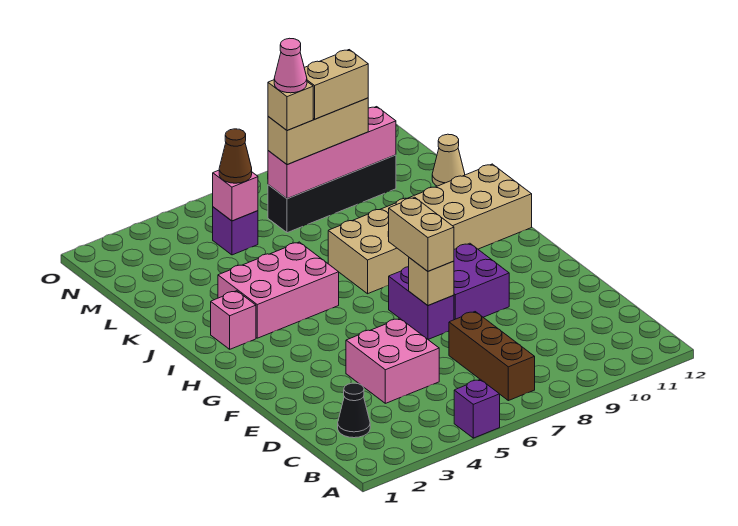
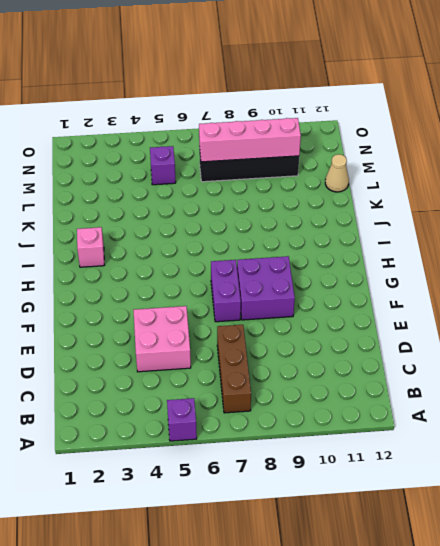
none -> black 1x1 cone [338,383,370,438]
none -> pink 2x3 brick [218,242,339,338]
none -> tan 2x6 brick [328,164,532,294]

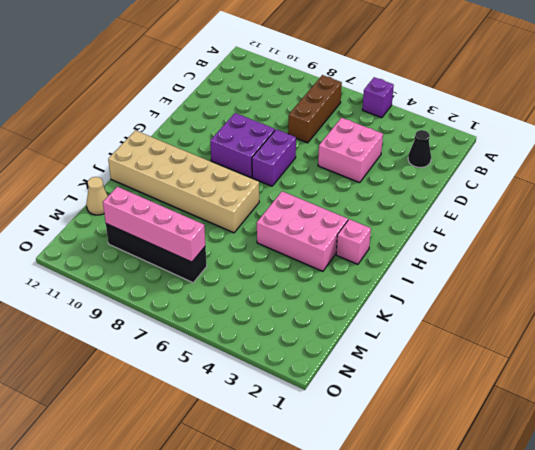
none -> purple 1x1 brick [213,207,258,255]
none -> tan 1x1 brick [409,258,454,305]
none -> pink 1x1 brick [213,170,258,221]

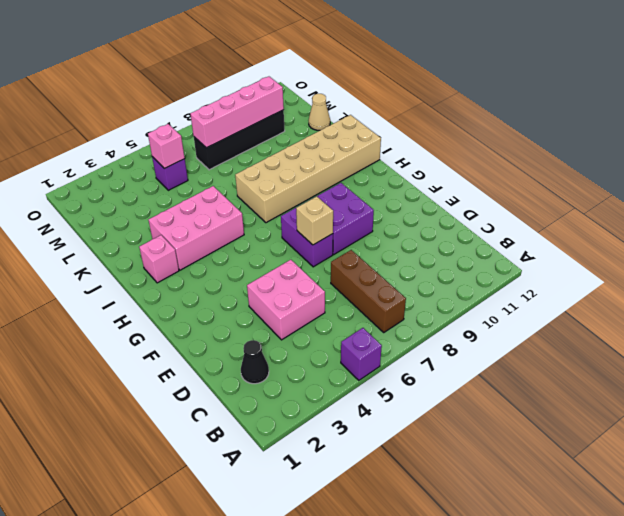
none -> tan 1x2 brick [389,197,454,271]
none -> brown 1x1 cone [219,129,252,183]
none -> tan 1x3 brick [268,98,368,165]

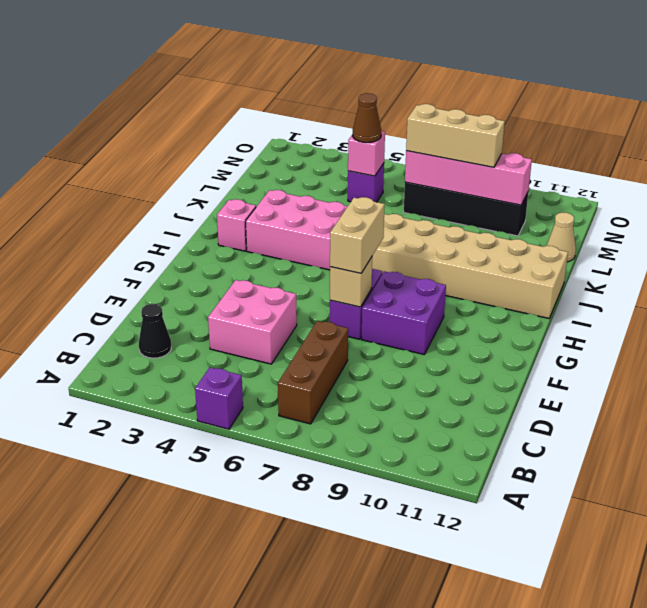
none -> tan 1x1 brick [268,80,313,130]
none -> tan 1x2 brick [304,50,368,119]
none -> pink 1x1 cone [274,38,307,93]

